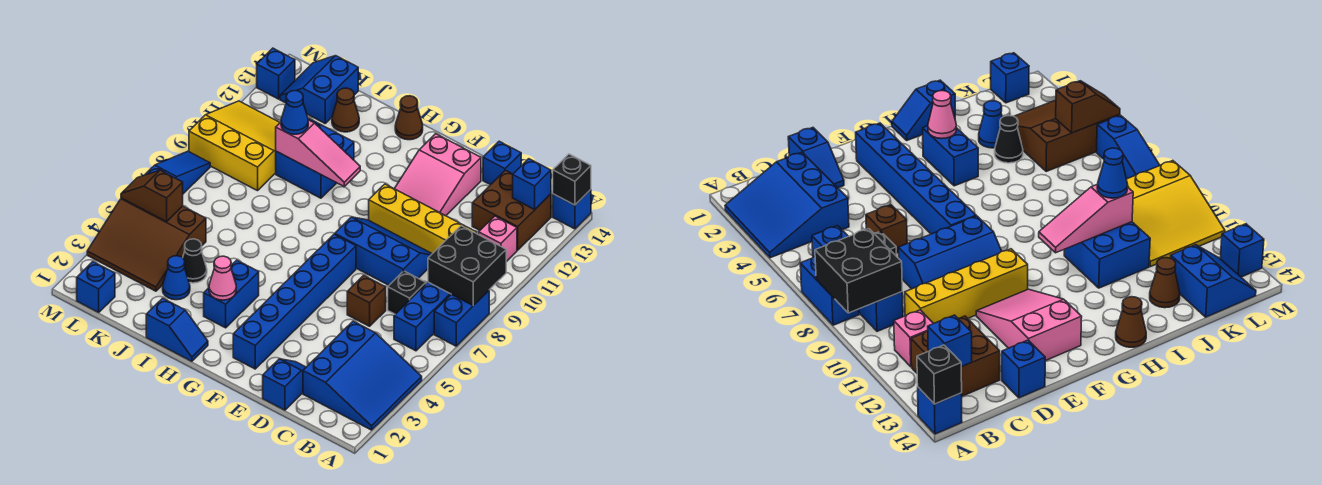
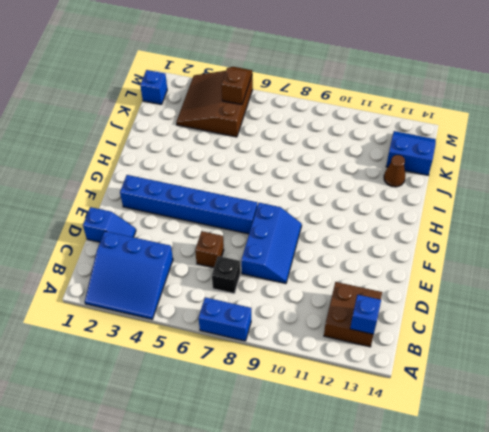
none -> blue 1x1 brick [553,190,591,229]
none -> blue 1x4 brick [394,282,451,351]
none -> pink 1x1 brick [479,216,517,262]
none -> yellow 1x4 brick [369,184,477,254]

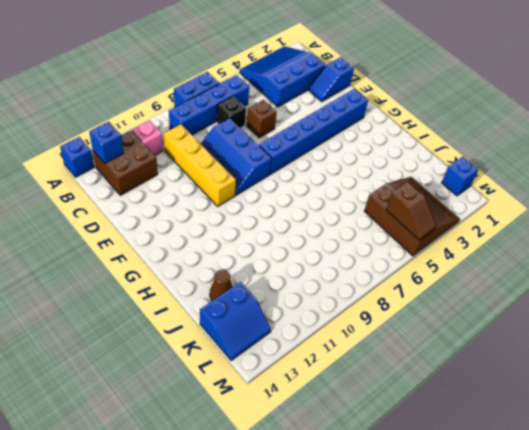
none -> blue 1x1 brick [483,141,521,185]
none -> pink 2x3 slope [394,134,481,216]
none -> blue 1x2 slope [146,298,208,361]
none -> blue 1x2 brick [204,260,259,328]

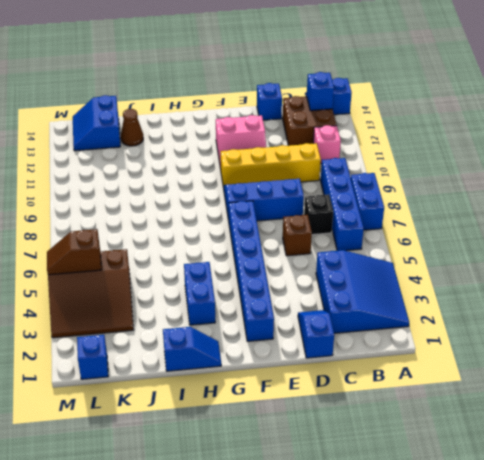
pink 2x2 slope [216,115,266,169] -> pink 2x3 slope [394,134,481,216]
none -> brown 1x1 cone [395,96,423,140]
none -> blue 2x2 brick [276,118,354,198]
none -> blue 1x1 cone [163,256,190,300]
none -> black 1x1 cone [183,239,207,283]

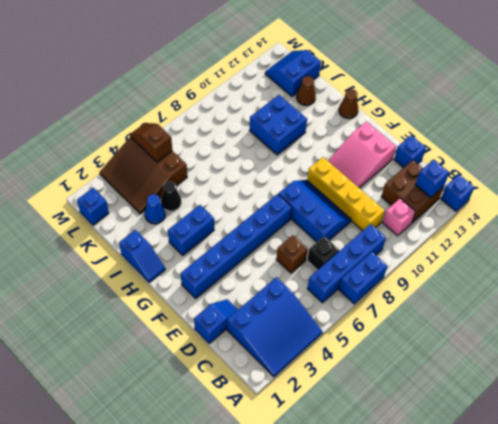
none -> yellow 3x3 slope [189,101,280,191]
none -> blue 1x3 slope [145,151,210,194]
none -> blue 1x1 brick [257,48,295,99]
none -> black 2x2 brick [428,226,506,306]

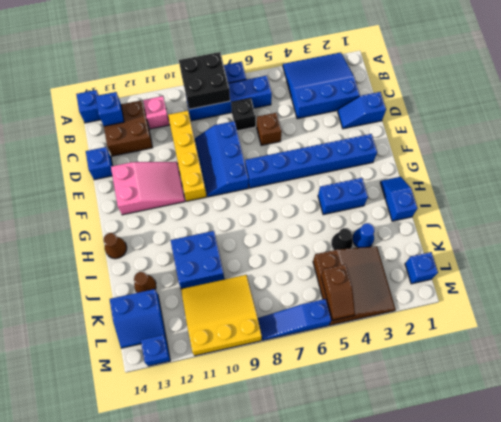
yellow 3x3 slope [181,275,262,356] -> yellow 3x3 slope turned to [189,101,280,191]
none -> black 1x1 brick [553,154,591,205]
none -> pink 1x1 cone [209,256,236,300]
none -> pink 1x3 slope [276,120,360,186]
none -> blue 1x1 cone [281,91,308,134]

